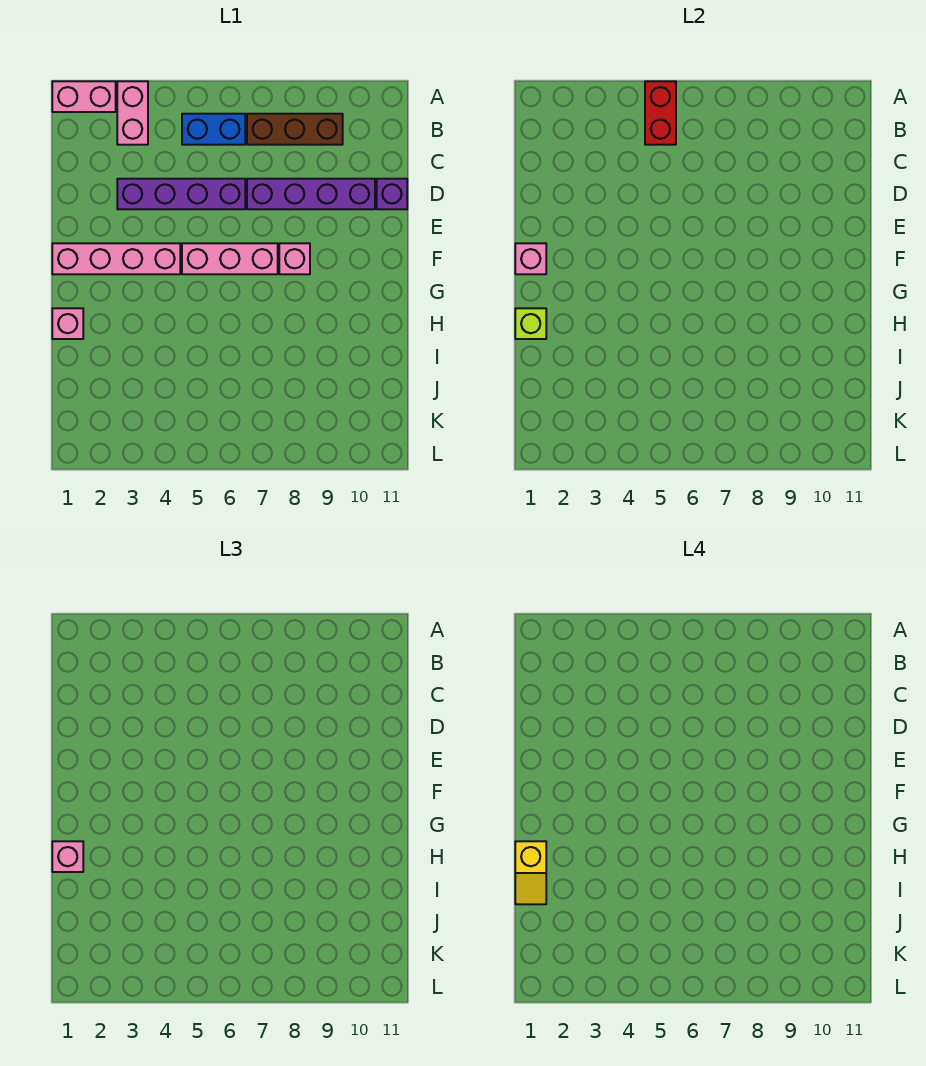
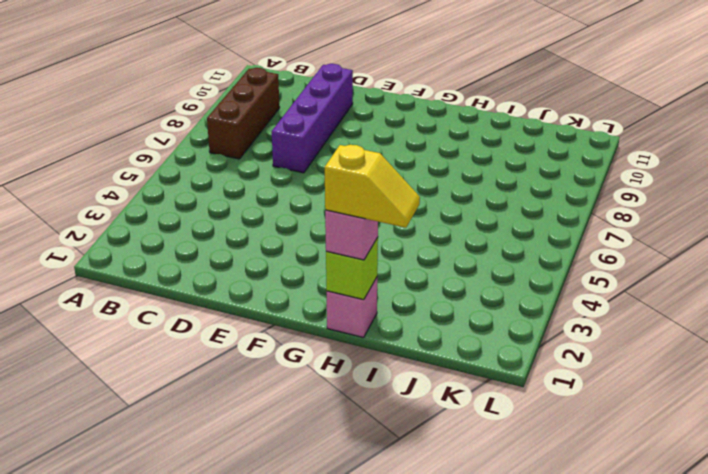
none -> pink 1x2 brick [52,81,116,112]
none -> pink 1x2 brick [117,81,148,145]
none -> blue 1x2 brick [182,114,245,145]

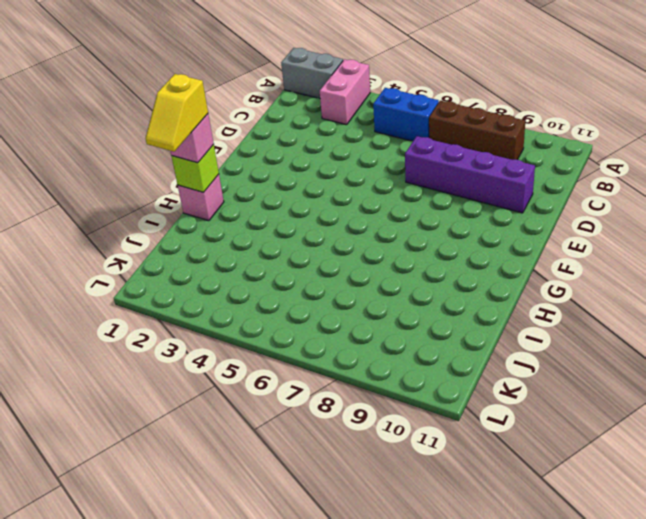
grey 1x2 brick [281,48,343,99] -> pink 1x2 brick [52,81,116,112]
none -> purple 1x4 brick [117,179,245,209]
none -> purple 1x1 brick [377,179,407,209]
none -> pink 1x4 brick [52,243,180,274]

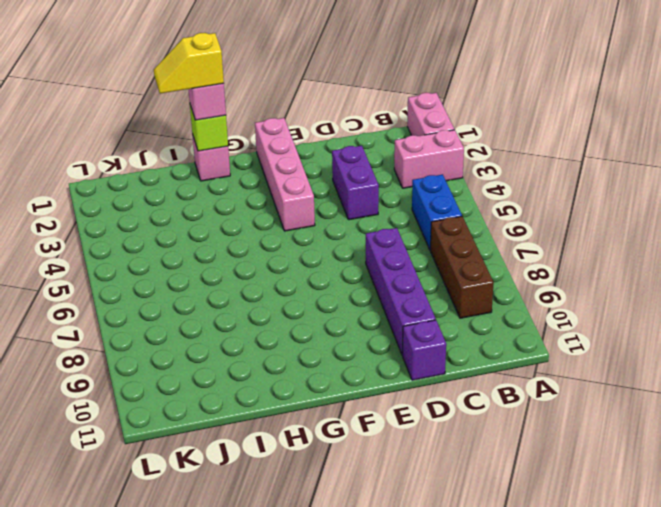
purple 1x2 brick [332,146,379,220] -> purple 1x4 brick [117,179,245,209]
none -> pink 1x3 brick [182,243,278,274]
none -> pink 1x1 brick [279,243,310,274]
none -> red 1x2 brick [645,81,676,145]

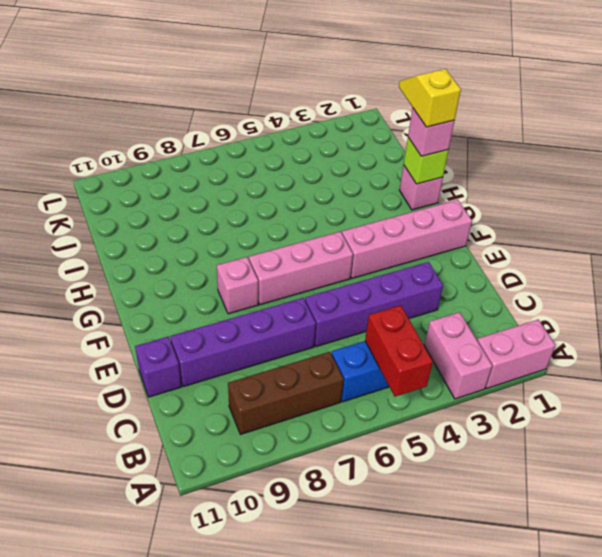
none -> pink 1x1 brick [515,243,546,274]

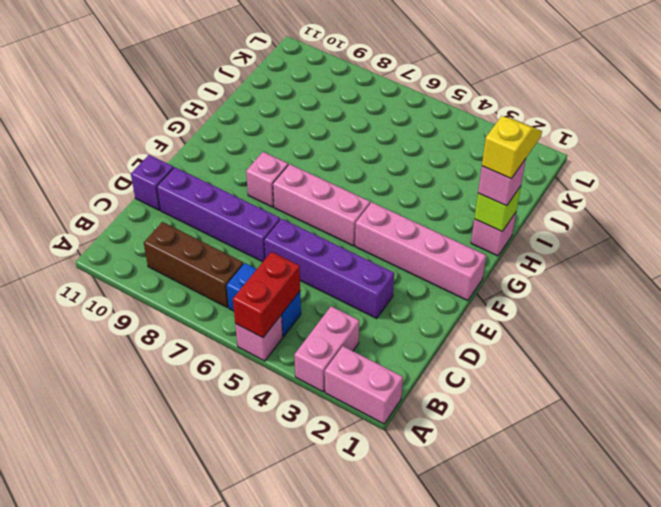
pink 1x1 brick [235,315,283,361] -> pink 1x1 brick moved to [515,243,546,274]

